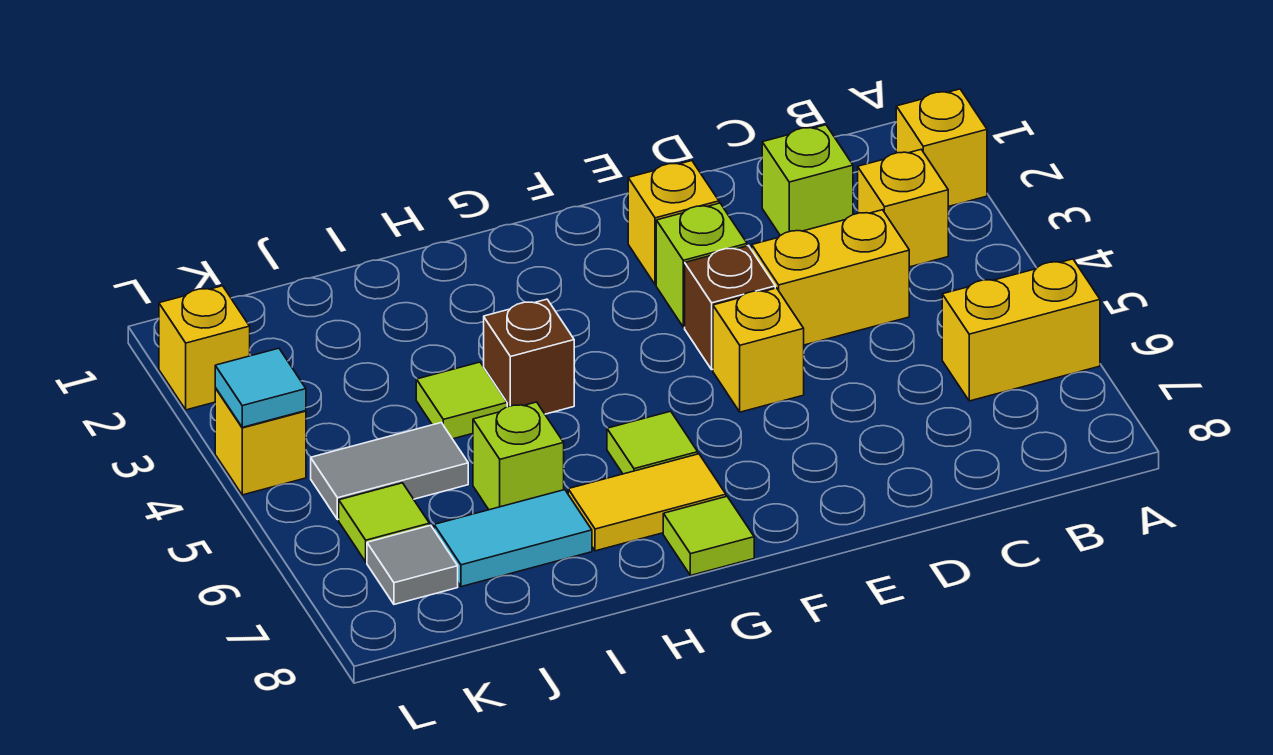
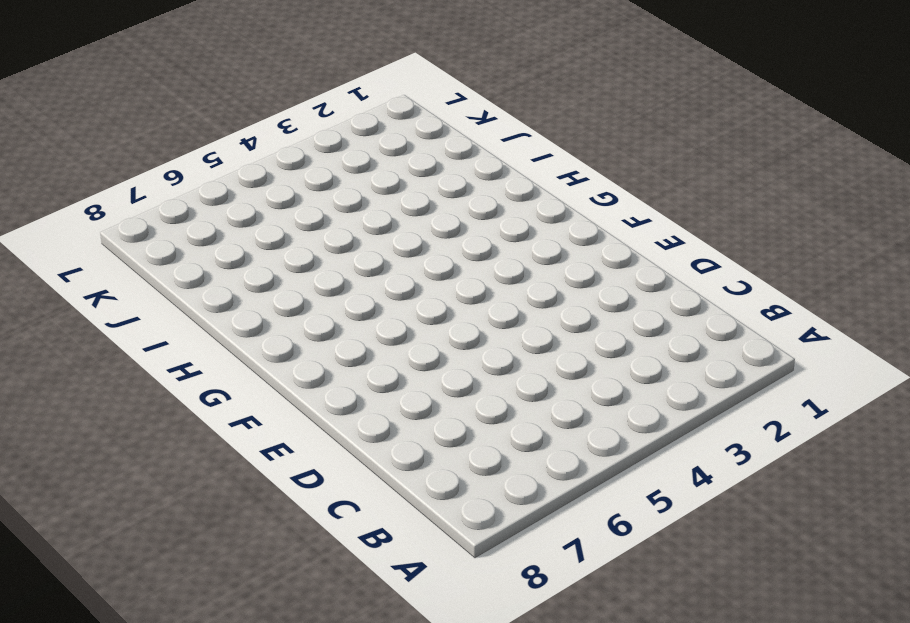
none -> yellow 1x1 brick [896,89,987,207]
none -> yellow 1x2 brick [942,259,1100,401]
none -> yellow 1x1 brick [858,150,948,267]

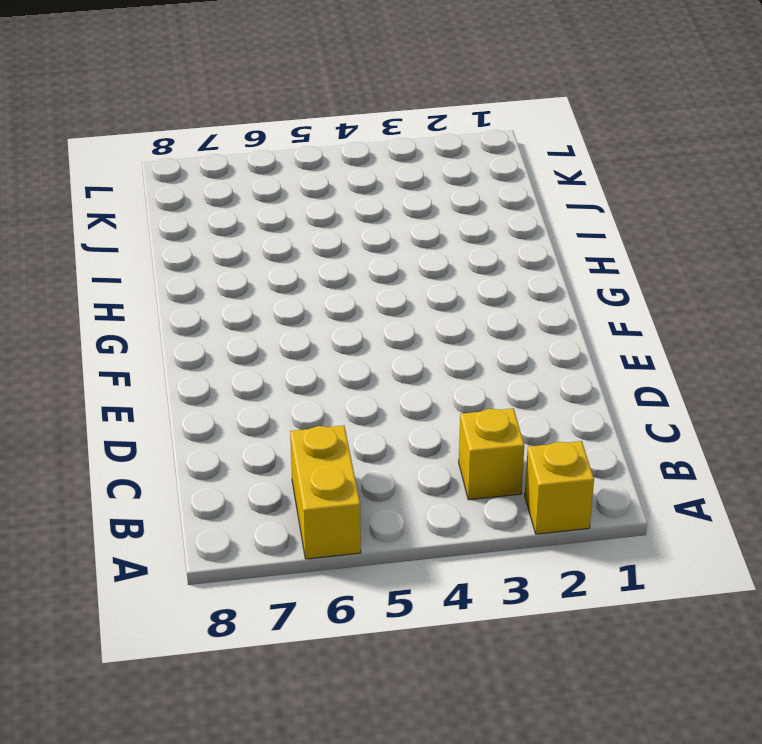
none -> lime 1x1 brick [762,125,853,236]
none -> yellow 1x2 brick [752,210,909,345]
none -> yellow 1x1 brick [628,161,719,285]

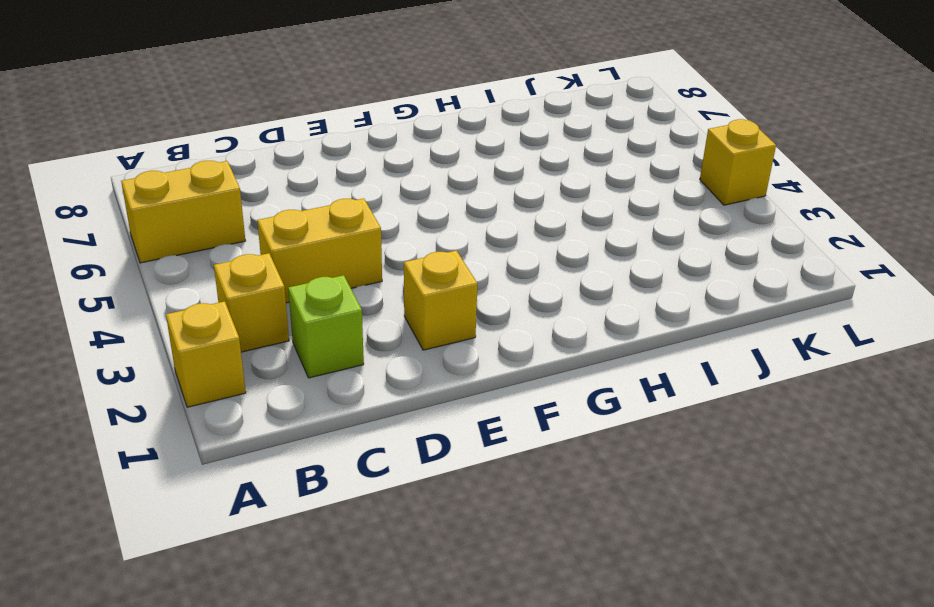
none -> lime 1x1 brick [656,203,747,327]
none -> brown 1x1 brick [685,246,775,370]
none -> yellow 1x1 brick [713,288,804,412]

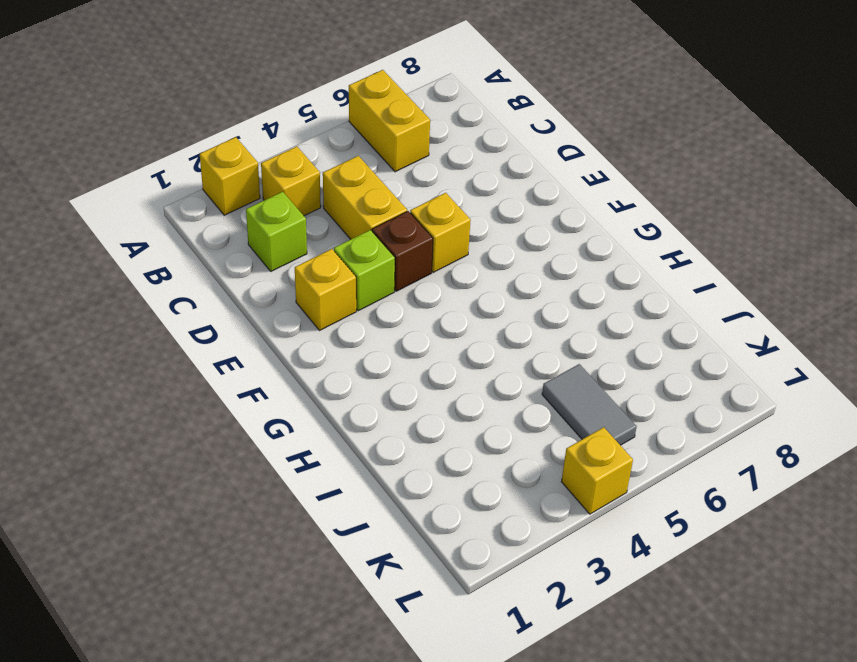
none -> lime 1x1 tile [607,411,698,474]
none -> yellow 1x2 tile [568,454,726,551]
none -> lime 1x1 tile [663,496,754,575]

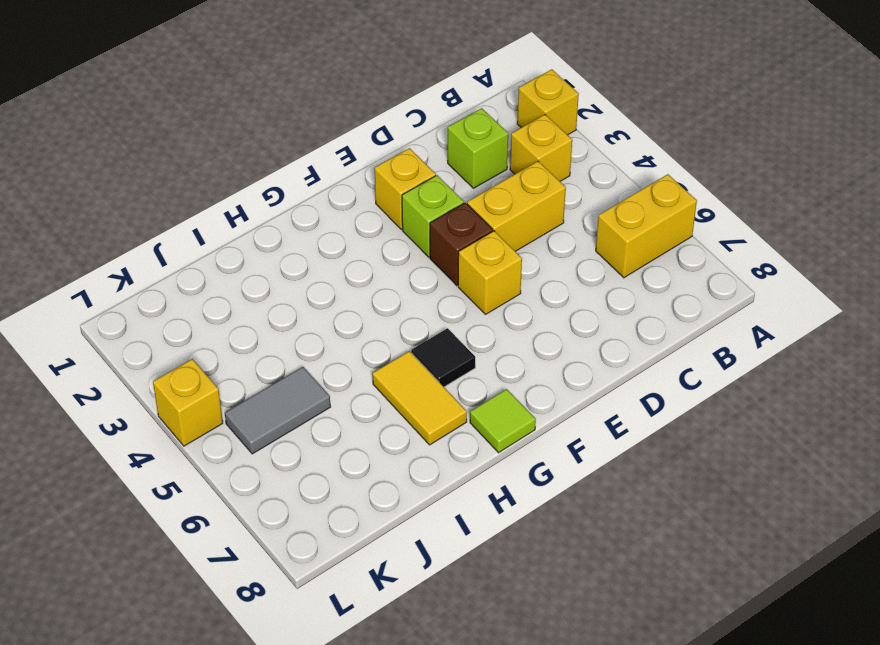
black 1x1 tile [411,328,475,387] -> lime 1x1 tile [607,411,698,474]
yellow 1x2 tile [373,351,467,445] -> yellow 1x2 tile turned to [568,454,726,551]
none -> brown 1x1 brick [484,299,574,414]
none -> lime 1x1 tile [416,362,507,439]
none -> lime 1x1 brick [473,402,564,510]

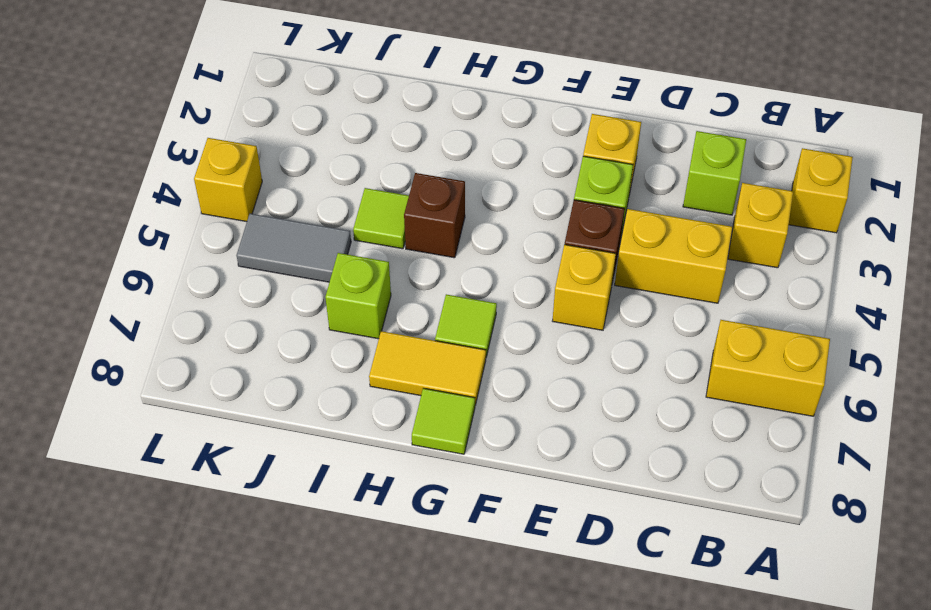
none -> cyan 1x2 tile [434,490,592,587]
none -> lime 1x1 tile [339,483,430,562]
none -> grey 1x1 tile [367,525,458,604]

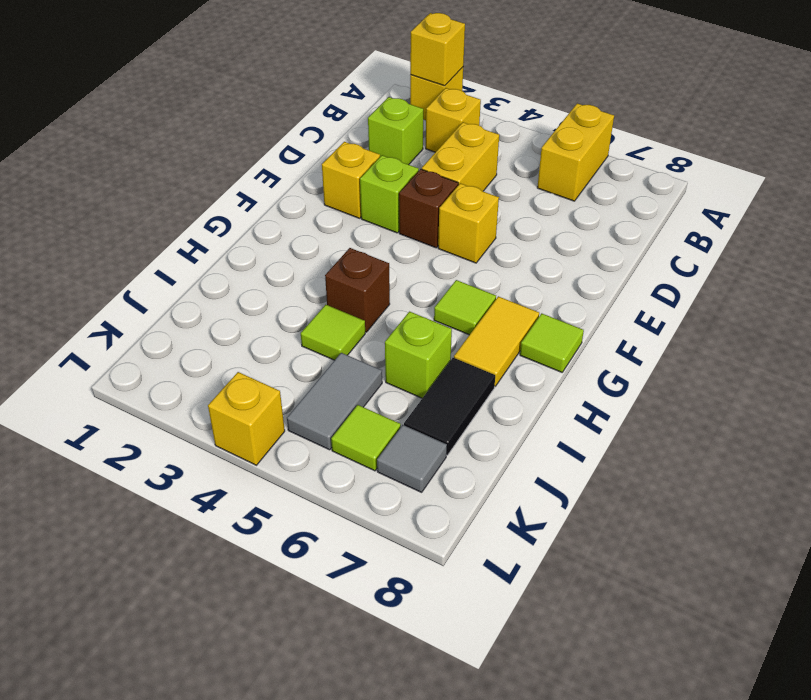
yellow 1x1 brick [410,13,465,86] -> yellow 1x1 brick moved to [159,286,250,410]
black 1x2 tile [404,358,495,455] -> cyan 1x2 tile [434,490,592,587]
none -> cyan 1x1 tile [215,348,306,427]

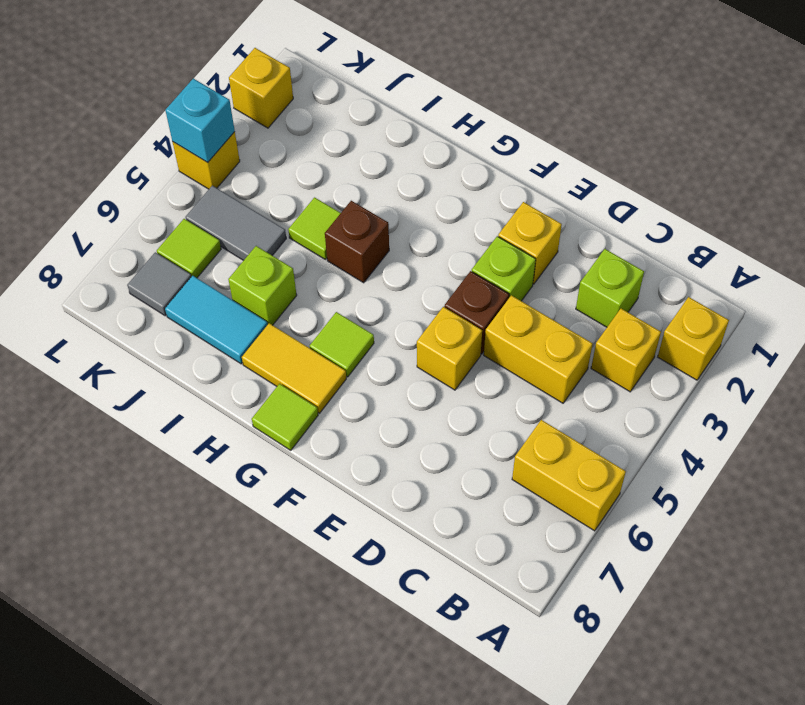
cyan 1x1 brick [165,79,235,162] -> cyan 1x1 tile [215,348,306,427]

